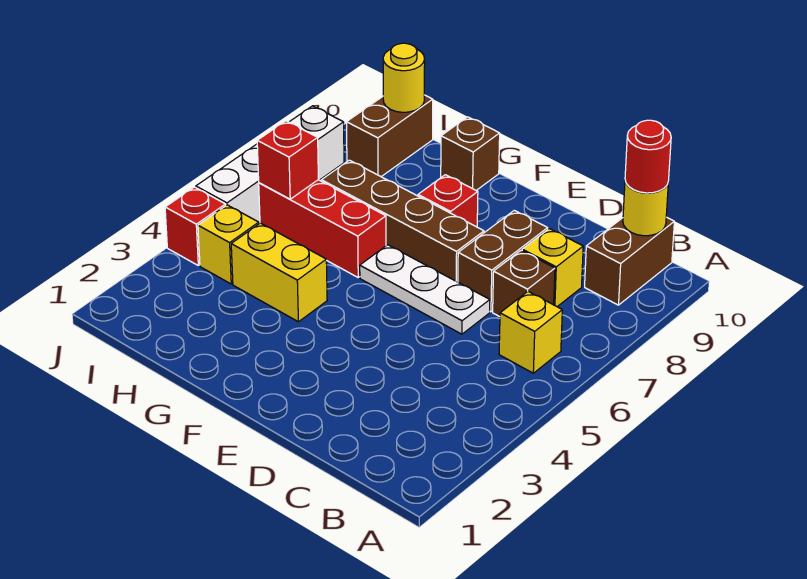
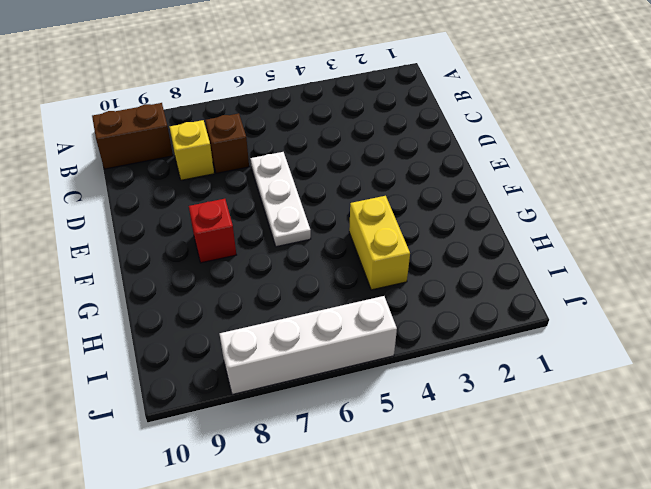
none -> yellow 1x1 brick [499,292,562,373]
none -> brown 1x2 brick [458,210,548,312]
none -> brown 1x4 brick [322,160,484,282]

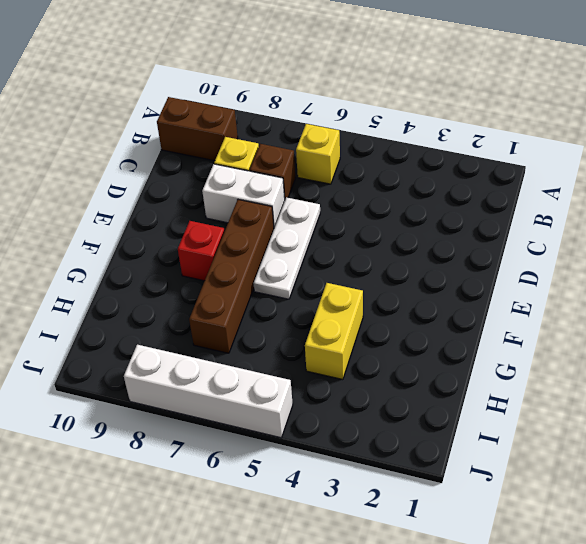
white 1x2 brick [202,164,285,228] -> brown 1x2 brick [458,210,548,312]
none -> red 1x3 brick [259,180,386,277]
none -> brown 1x1 brick [441,117,500,190]
none -> yellow 1x1 brick [198,205,259,284]

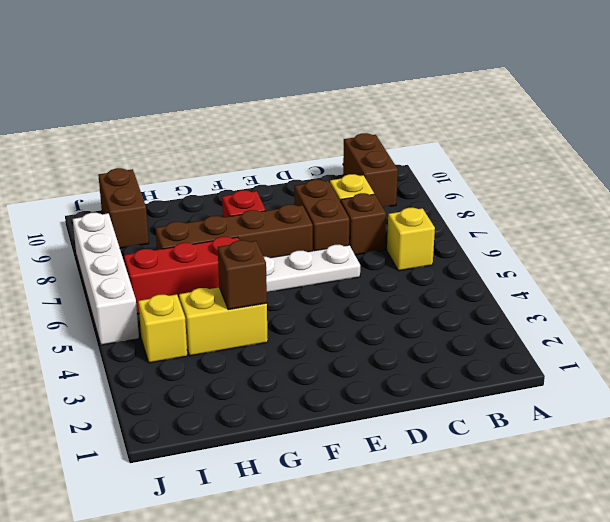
brown 1x1 brick [218,240,267,310] -> brown 1x1 brick moved to [441,117,500,190]
none -> red 1x1 brick [165,187,226,265]
none -> yellow 1x1 round brick [623,181,668,236]
none -> red 1x1 brick [257,121,318,199]

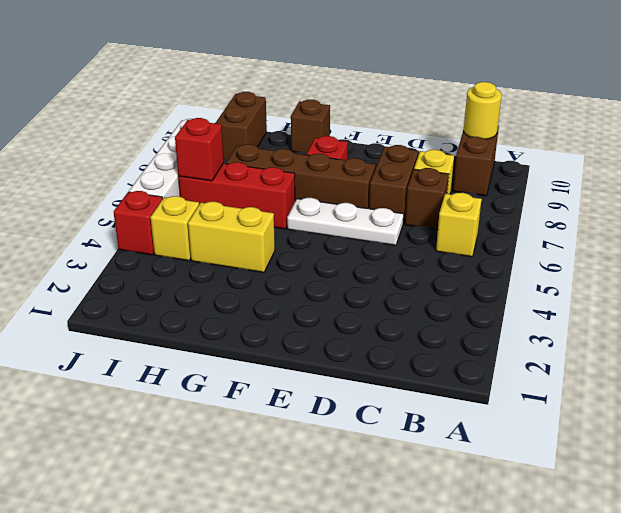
none -> yellow 1x1 round brick [383,43,425,112]
none -> red 1x1 round brick [625,120,671,193]

